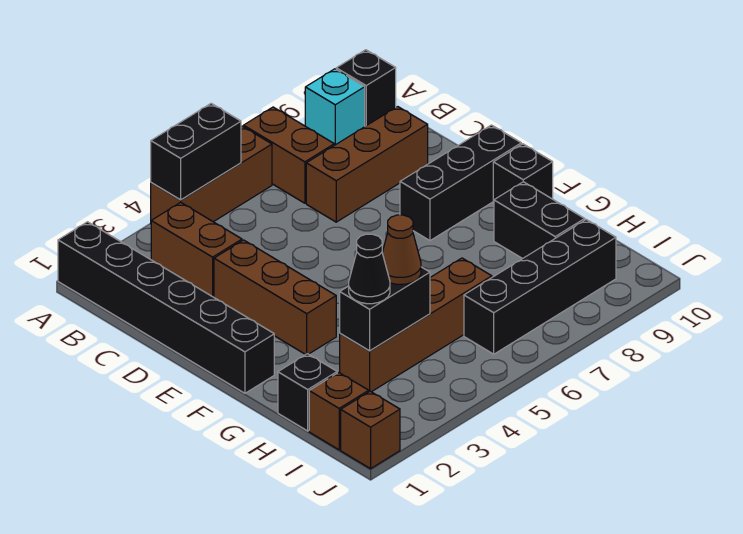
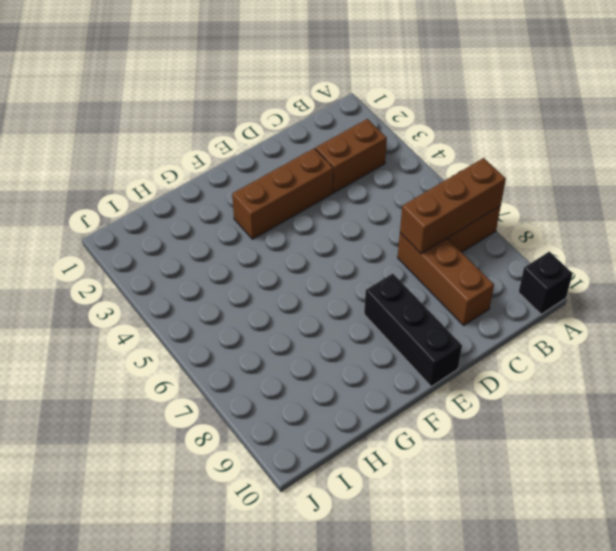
brown 1x3 brick [400,158,506,254] -> brown 1x3 brick turned to [151,126,272,222]
none -> black 1x6 brick [58,222,274,393]
none -> cyan 1x1 brick [305,69,365,145]
none -> black 1x1 brick [493,144,553,203]

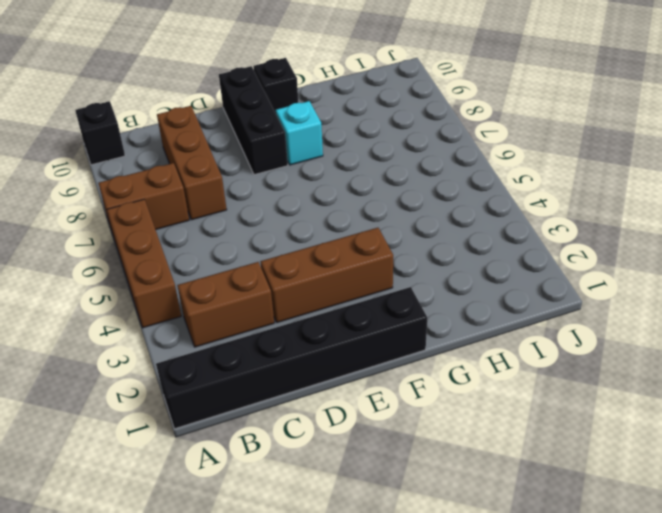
cyan 1x1 brick [276,101,323,165] -> cyan 1x1 brick moved to [305,69,365,145]
none -> black 1x2 brick [494,182,585,259]
none -> black 1x1 brick [278,354,337,431]
none -> brown 1x4 brick [340,258,492,392]

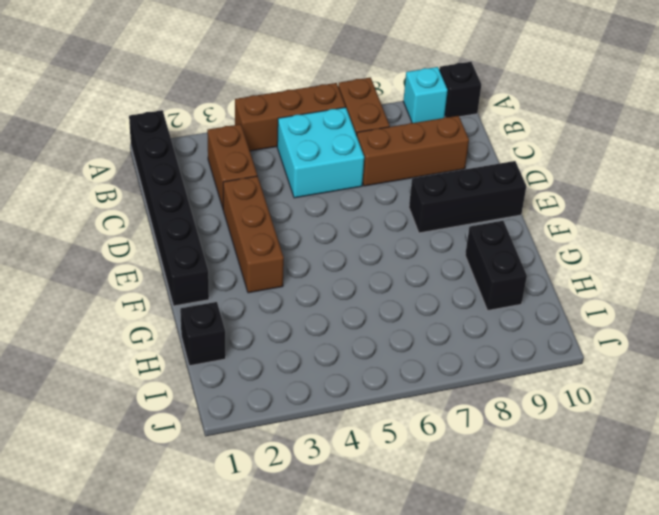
cyan 2x2 brick [277,107,364,198] -> none
none -> black 1x1 brick [493,144,553,203]
none -> brown 1x4 brick [340,258,492,392]
none -> brown 1x1 brick [309,373,369,450]

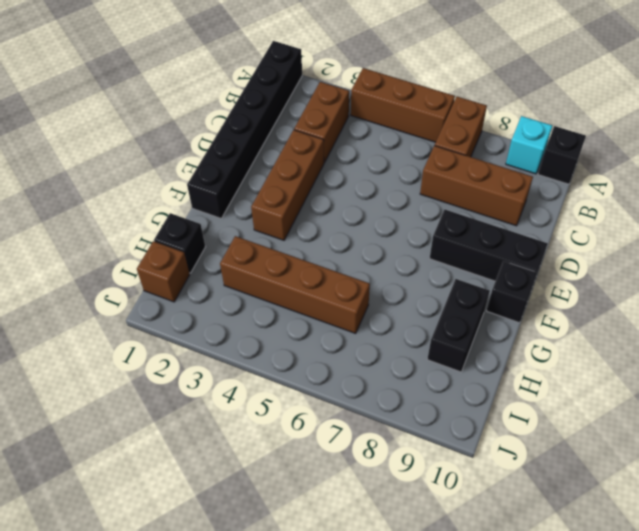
none -> black 1x4 brick [464,220,616,354]
none -> brown 1x1 brick [341,391,400,469]
none -> black 1x2 brick [151,103,241,200]

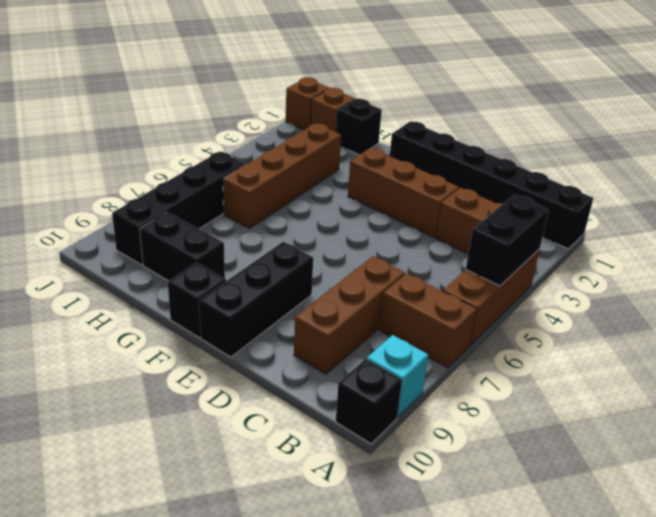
none -> black 1x2 brick [340,267,430,351]
none -> black 1x1 cone [349,234,390,304]
none -> brown 1x1 cone [382,215,421,284]

